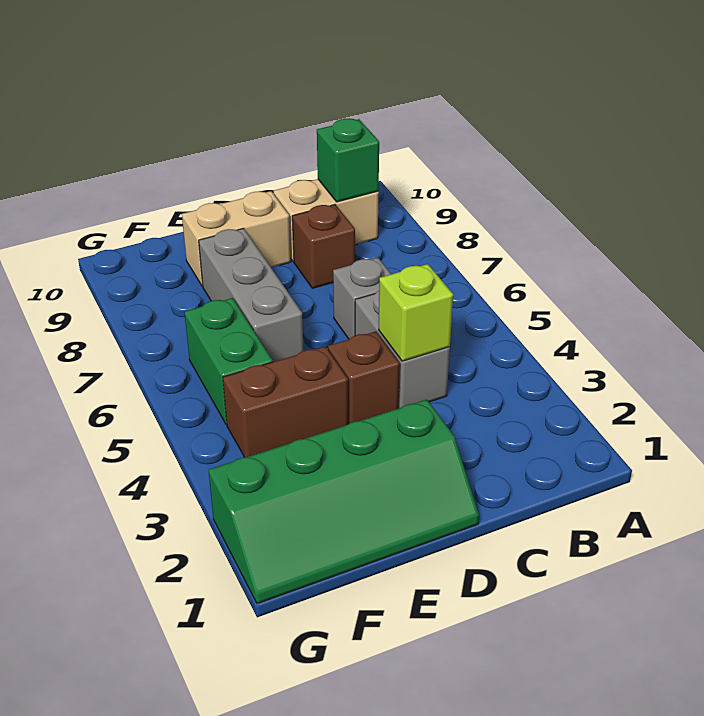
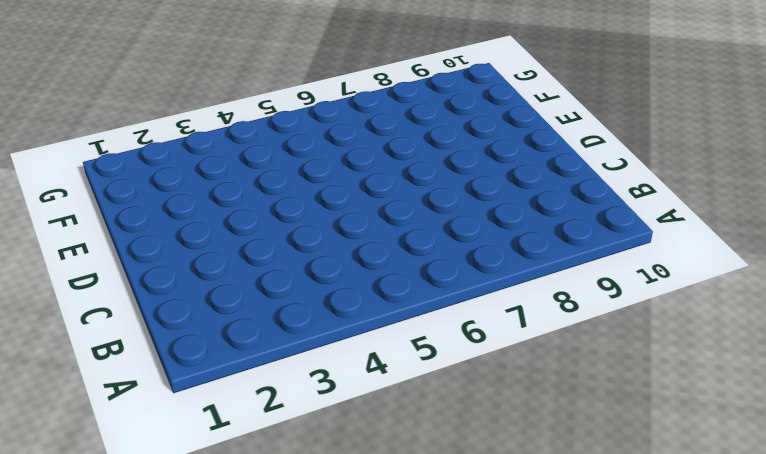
none -> tan 1x2 brick [273,179,379,262]
none -> grey 1x2 brick [355,291,450,408]
none -> grey 1x1 brick [333,258,391,339]

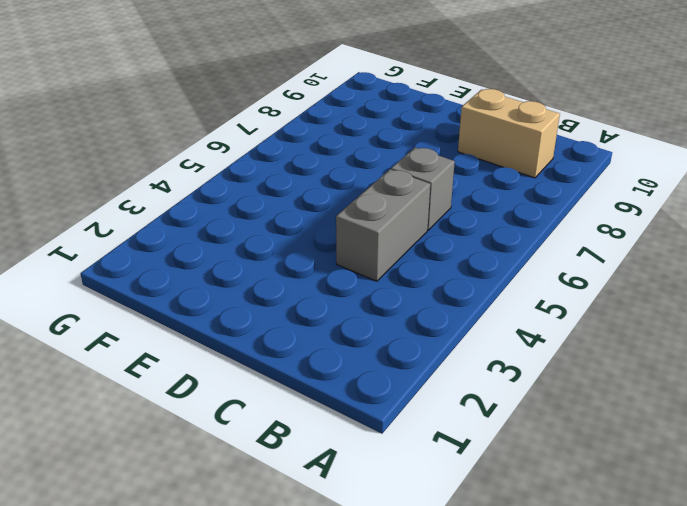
none -> brown 1x1 brick [292,205,355,288]
none -> green 2x4 slope [209,400,479,604]
none -> brown 1x1 brick [328,331,400,424]

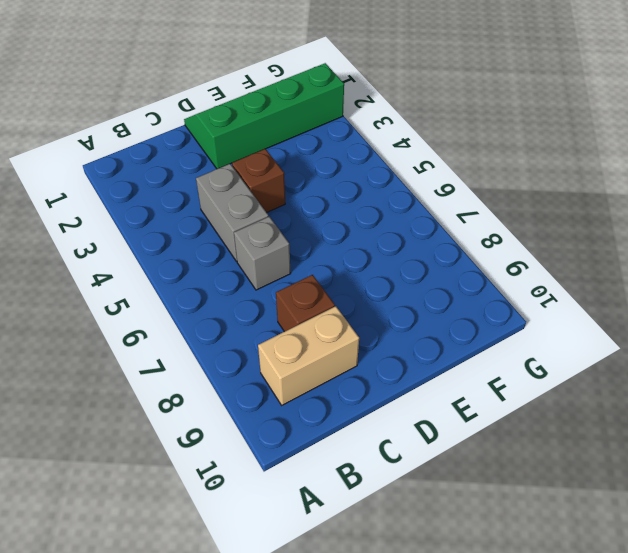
none -> tan 1x2 brick [182,191,291,286]
none -> brown 1x2 brick [223,346,348,457]
none -> grey 1x3 brick [199,228,304,362]

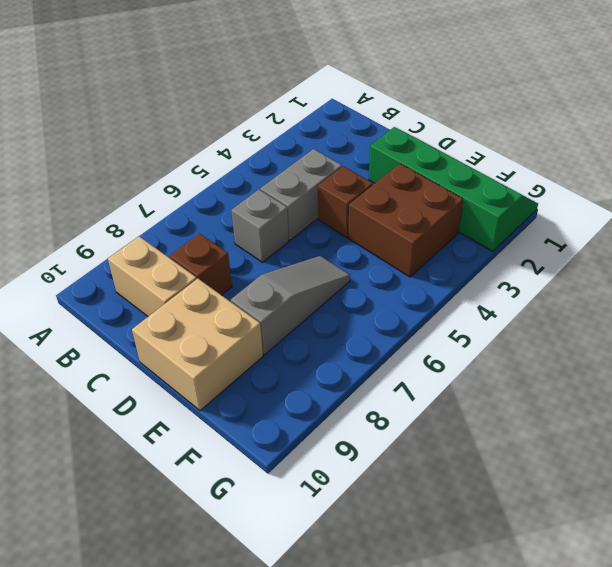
tan 2x2 brick [132,279,263,411] -> tan 1x2 brick [182,191,291,286]
brown 2x2 brick [348,164,463,277] -> brown 1x2 brick [223,346,348,457]
grey 1x3 slope [231,256,350,355] -> grey 1x3 brick [199,228,304,362]
none -> green 1x2 brick [184,298,273,425]
none -> green 1x1 brick [317,119,379,202]
none -> lime 1x1 brick [379,264,453,361]

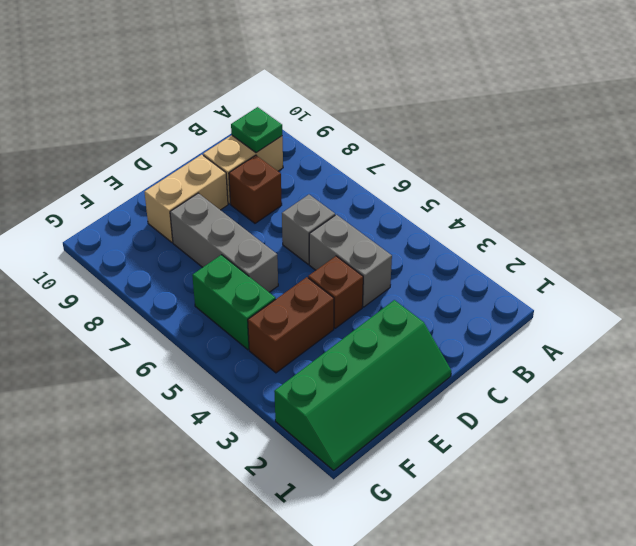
green 1x1 plate [231,107,282,153] -> green 1x1 brick [317,119,379,202]
none -> lime 1x1 brick [379,264,453,361]

